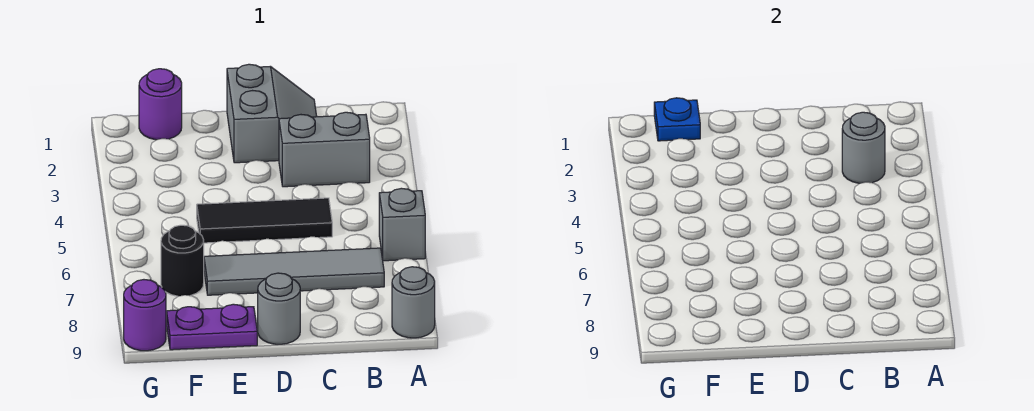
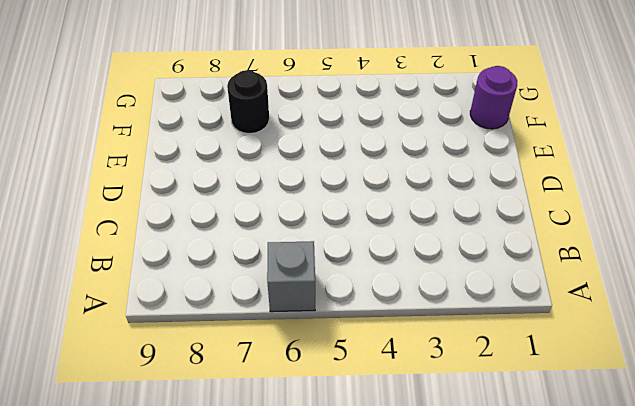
none -> grey 1x1 round brick [392,267,435,338]
none -> grey 1x2 brick [279,112,370,187]
none -> grey 1x4 tile [204,248,384,295]

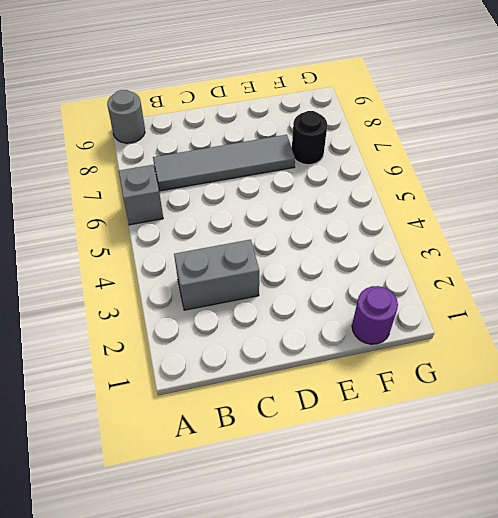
none -> grey 2x2 slope [227,64,317,163]
none -> black 1x3 tile [197,198,332,243]
none -> grey 1x1 round brick [258,273,300,344]

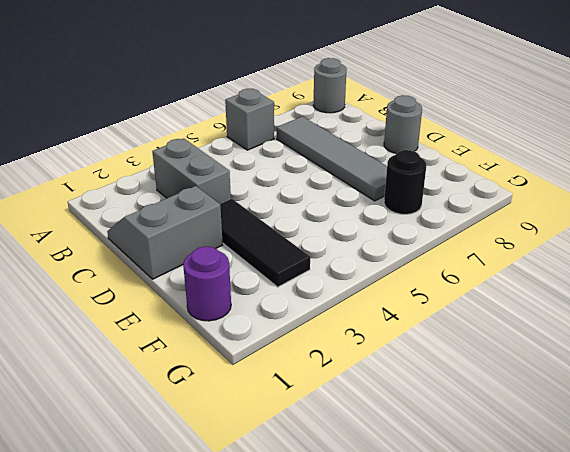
black 1x3 tile [220,199,310,287] -> black 1x3 tile moved to [197,198,332,243]
none -> purple 1x2 plate [167,304,257,350]
none -> purple 1x1 round brick [124,280,166,351]
none -> grey 1x1 round brick [842,112,885,183]

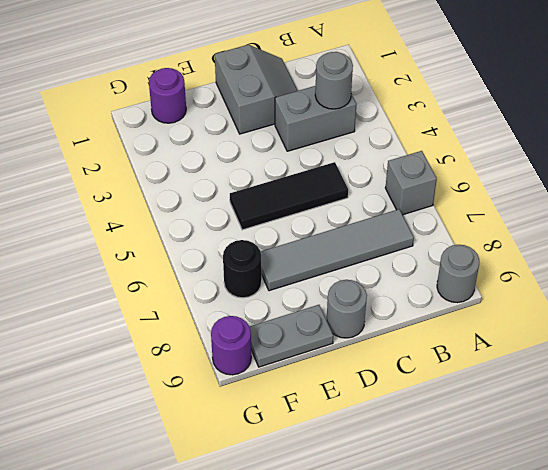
grey 1x2 plate [249,305,333,367] -> purple 1x2 plate [167,304,257,350]
none -> blue 1x1 plate [654,98,700,141]

